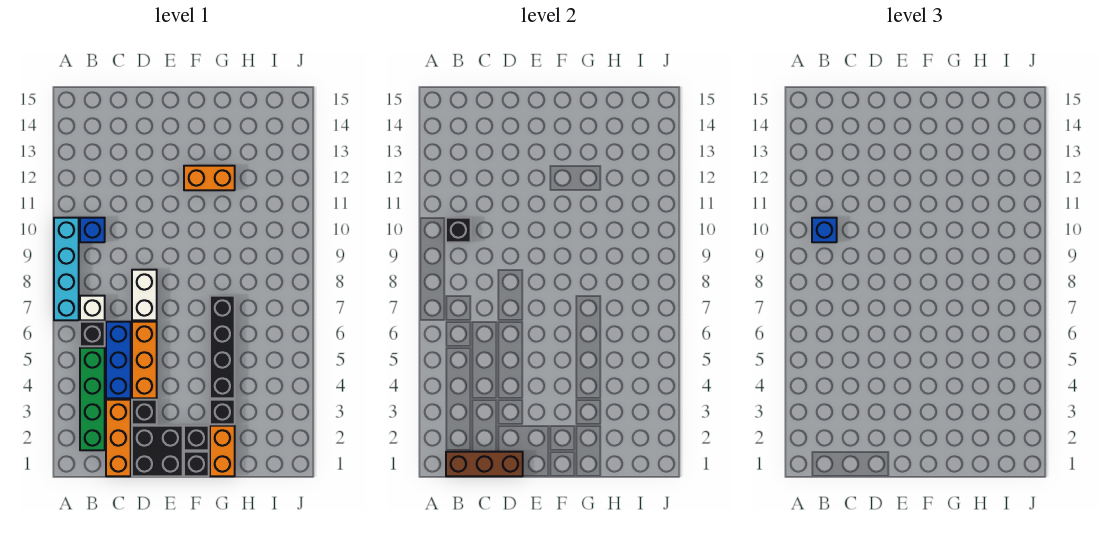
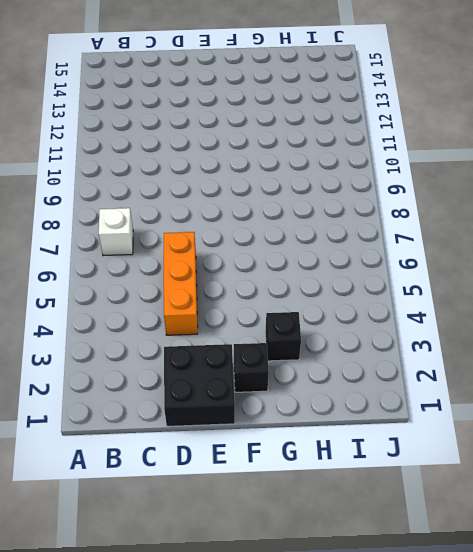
none -> cyan 1x4 brick [54,218,79,320]
none -> green 1x4 brick [80,348,105,450]
none -> black 1x1 brick [80,322,105,346]

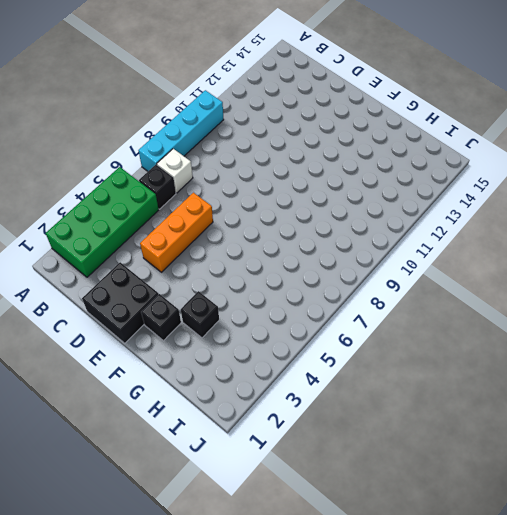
green 2x4 brick [46,167,159,277] -> green 1x4 brick [80,348,105,450]
none -> blue 1x1 brick [80,218,105,242]
none -> orange 1x3 brick [106,400,131,476]
none -> blue 1x3 brick [106,322,131,398]

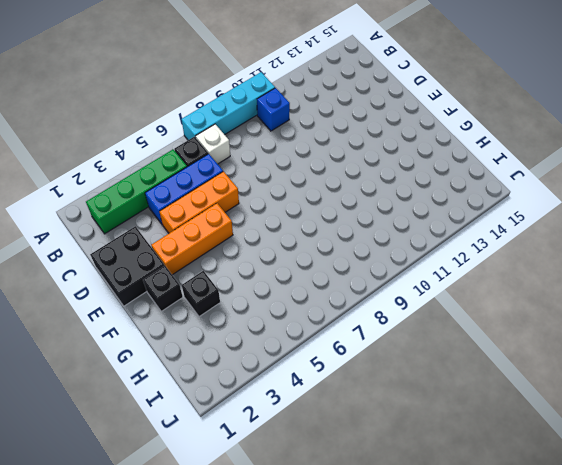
orange 1x3 brick [152,203,233,275] -> orange 1x3 brick moved to [106,400,131,476]
none -> black 1x1 brick [132,400,157,424]
none -> white 1x2 brick [132,270,157,320]
none -> black 1x1 brick [184,452,209,476]

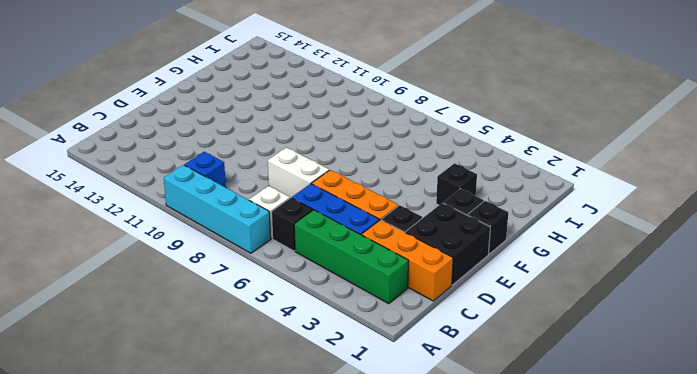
none -> orange 1x2 brick [184,166,235,190]
none -> orange 1x2 brick [210,426,235,476]
none -> black 1x4 brick [210,296,235,398]

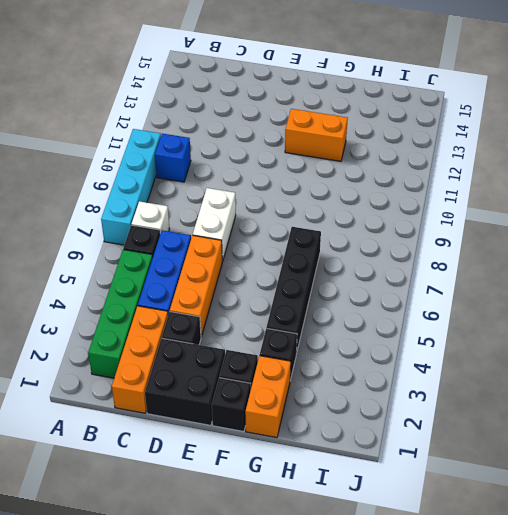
none -> brown 1x3 brick [446,452,523,476]
none -> black 1x1 brick [446,218,471,242]
none -> blue 1x1 brick [812,218,837,242]

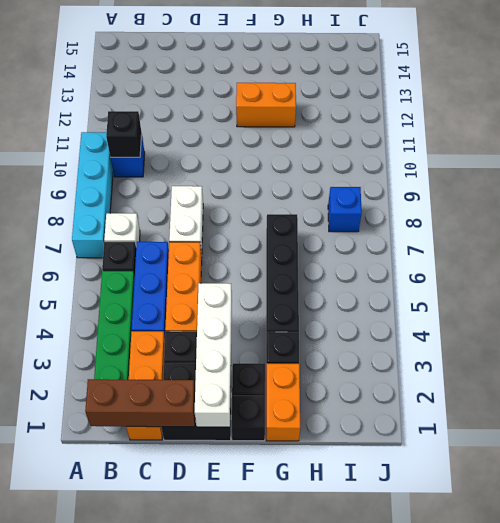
white 1x4 brick [195,283,232,427] -> none
blue 1x1 brick [328,187,362,232] -> blue 1x1 brick moved to [812,218,837,242]

